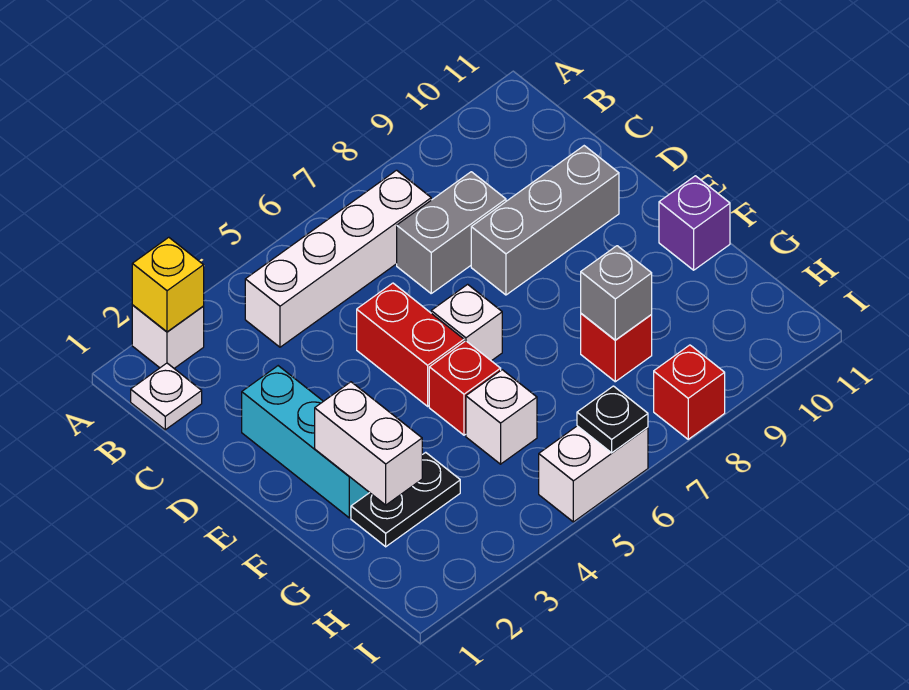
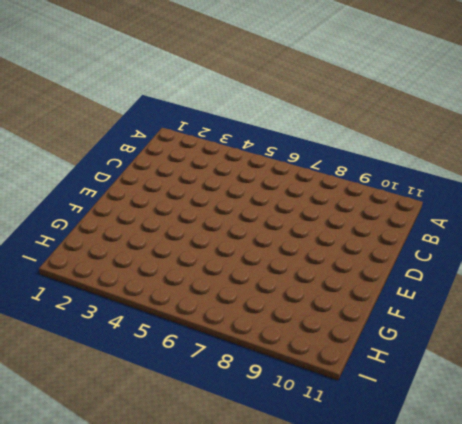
none -> white 1x1 brick [132,305,204,368]
none -> white 1x1 plate [131,363,202,430]
none -> white 1x4 brick [245,170,431,347]

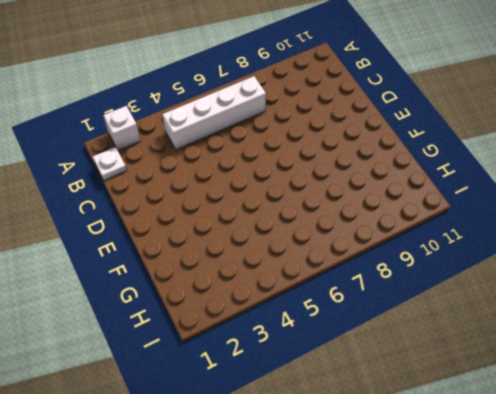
none -> grey 1x2 brick [397,172,506,293]
none -> cyan 1x3 brick [242,366,369,518]
none -> red 1x2 brick [357,283,464,406]

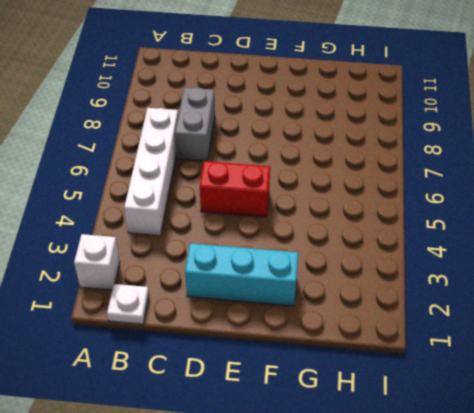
none -> grey 1x3 brick [471,146,619,295]
none -> white 1x1 brick [431,284,502,361]
none -> red 1x1 brick [429,341,501,435]

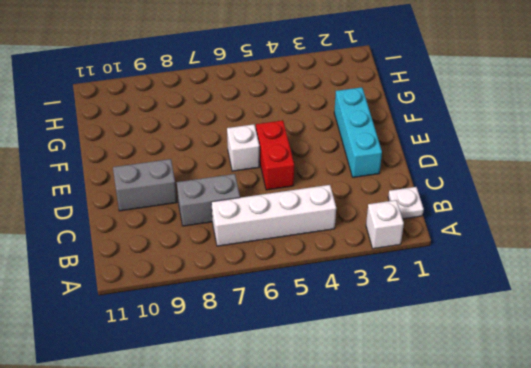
grey 1x2 brick [113,159,177,211] -> grey 1x3 brick [471,146,619,295]
none -> red 1x1 brick [429,341,501,435]
none -> purple 1x1 brick [659,176,730,270]
none -> black 1x2 plate [351,452,460,547]

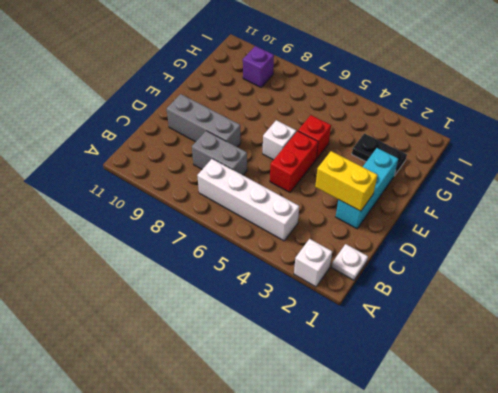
yellow 1x2 brick [315,151,378,211] -> none
purple 1x1 brick [243,46,274,87] -> purple 1x1 brick moved to [659,176,730,270]
none -> white 1x1 brick [466,370,537,464]
none -> red 1x1 brick [581,314,652,382]
none -> white 1x2 brick [539,426,648,522]

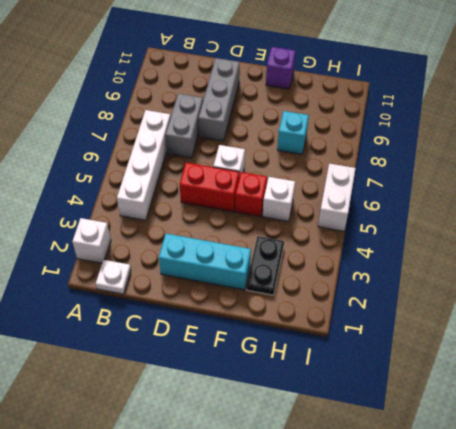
cyan 1x1 brick [277,111,309,154] -> red 1x1 brick [581,314,652,382]
none -> red 1x1 brick [654,345,725,439]
none -> yellow 1x1 brick [132,237,204,332]
none -> white 1x2 brick [315,382,422,505]

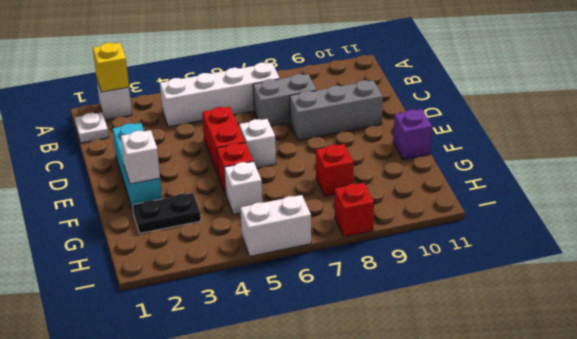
white 1x1 brick [121,130,160,184] -> white 1x2 brick [315,382,422,505]
none -> grey 1x1 brick [581,246,652,340]
none -> black 1x1 plate [577,386,648,453]

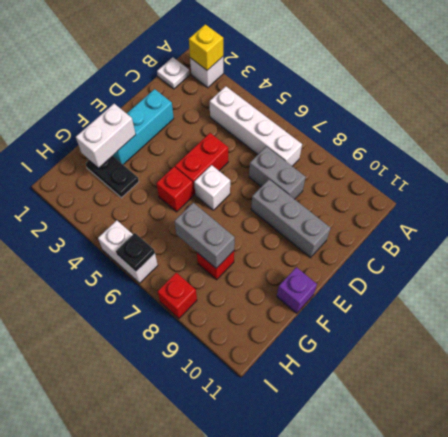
grey 1x2 brick [174,203,235,268] -> grey 1x1 brick [581,246,652,340]
none -> white 1x1 brick [466,370,537,464]

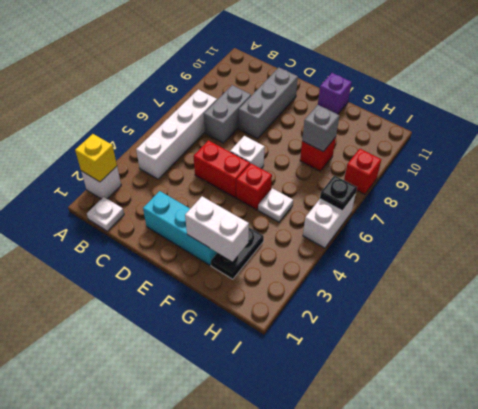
white 1x1 plate [258,188,293,222] -> white 1x1 brick [466,370,537,464]

